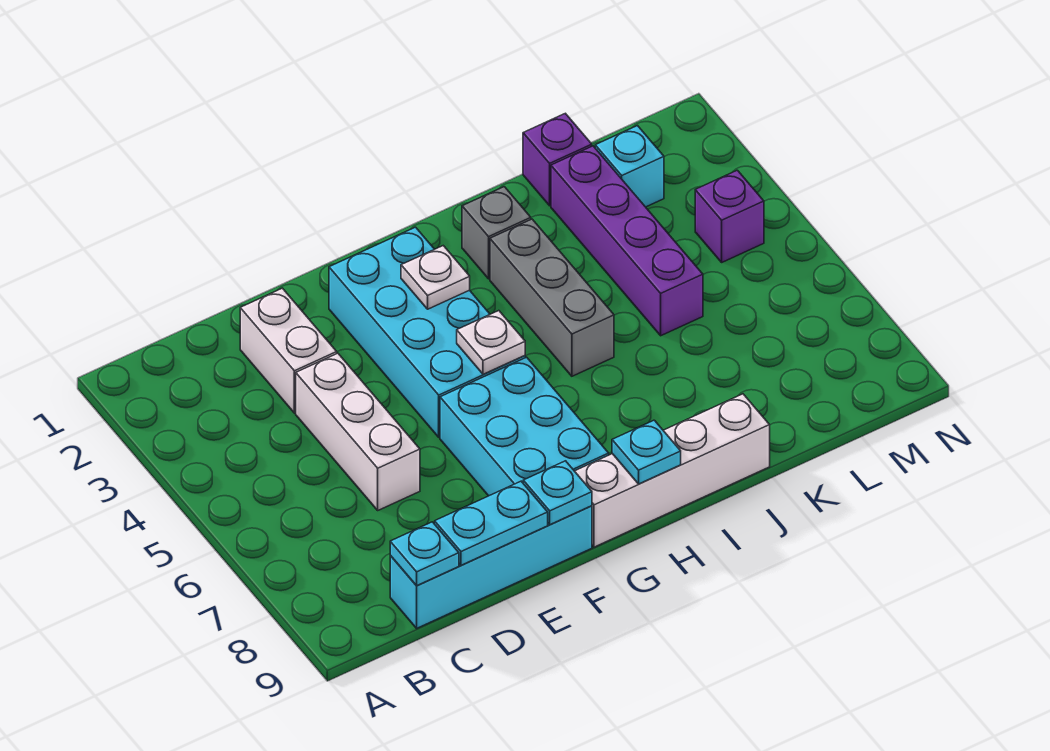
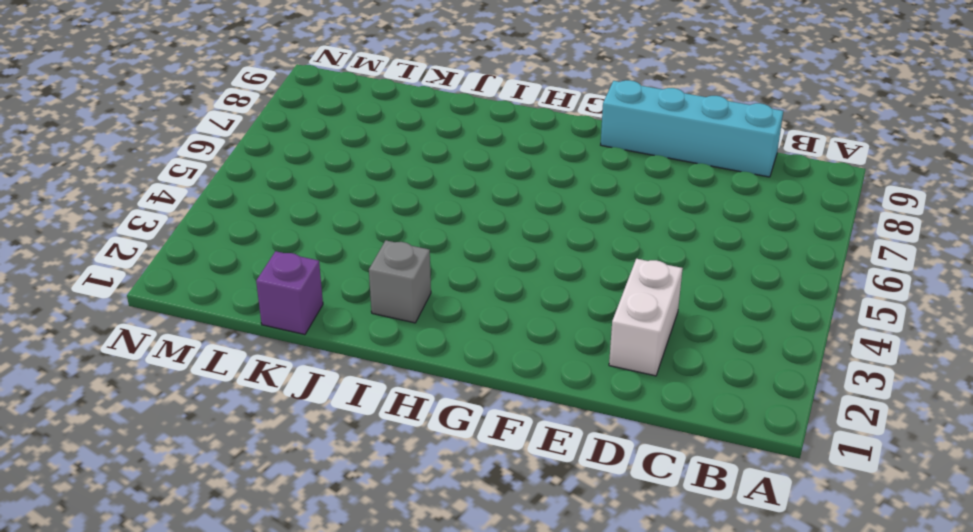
none -> white 1x3 brick [296,353,420,510]
none -> cyan 2x4 brick [329,227,525,437]
none -> cyan 2x3 brick [440,357,609,496]

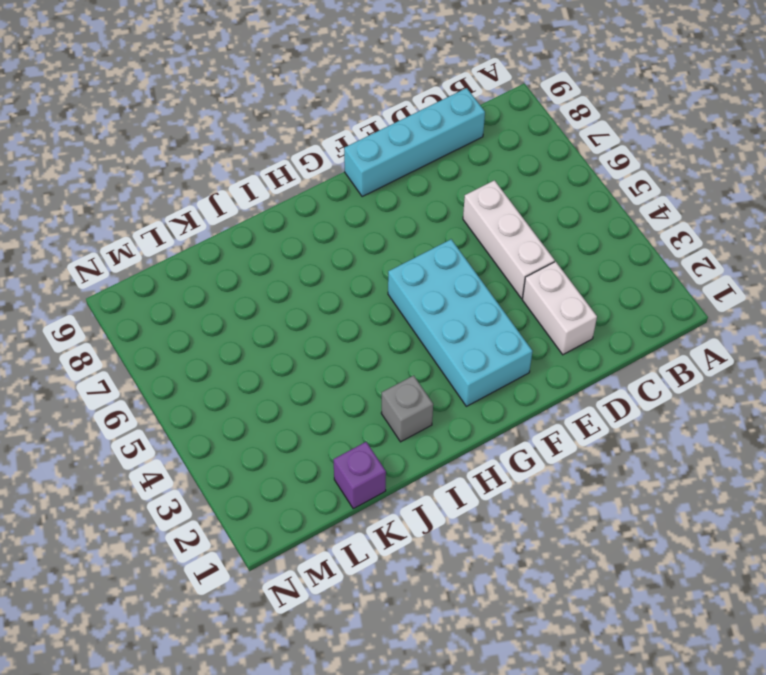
none -> cyan 2x3 brick [440,357,609,496]
none -> white 1x4 brick [575,394,770,547]
none -> grey 1x3 brick [490,219,614,376]

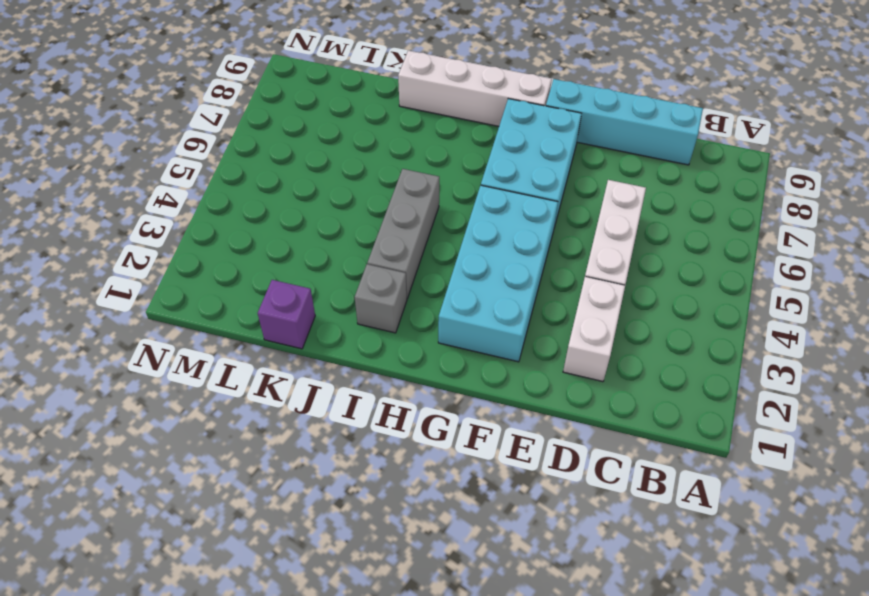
none -> purple 1x4 brick [551,146,703,336]
none -> cyan 1x1 brick [595,126,664,207]
none -> purple 1x1 brick [695,170,764,262]

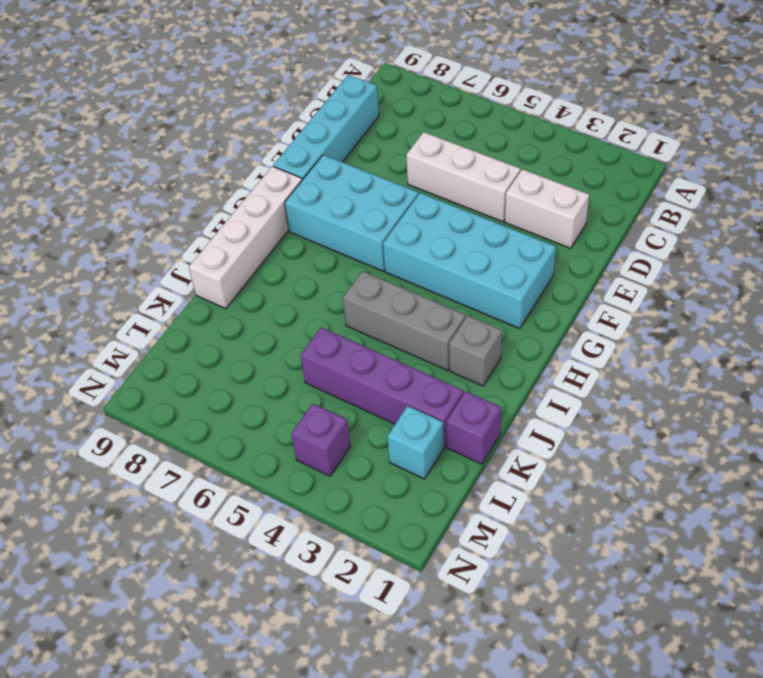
none -> cyan 1x1 plate [390,522,459,586]
none -> cyan 1x2 plate [435,481,548,565]
none -> cyan 1x1 plate [523,461,592,525]

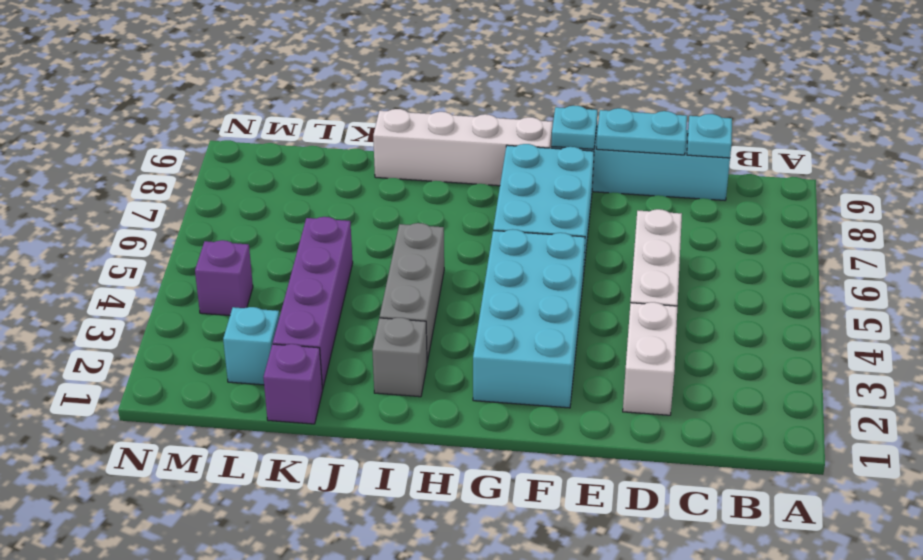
none -> white 1x1 plate [401,246,470,309]
none -> white 1x1 plate [457,311,525,374]
none -> cyan 1x1 plate [612,420,681,484]

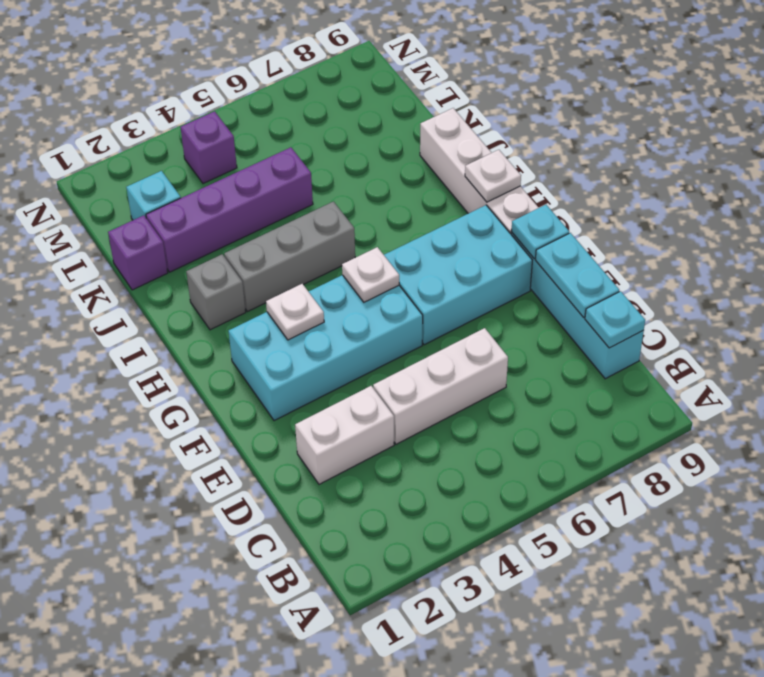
white 1x1 plate [465,150,521,202] -> cyan 1x1 plate [612,420,681,484]

